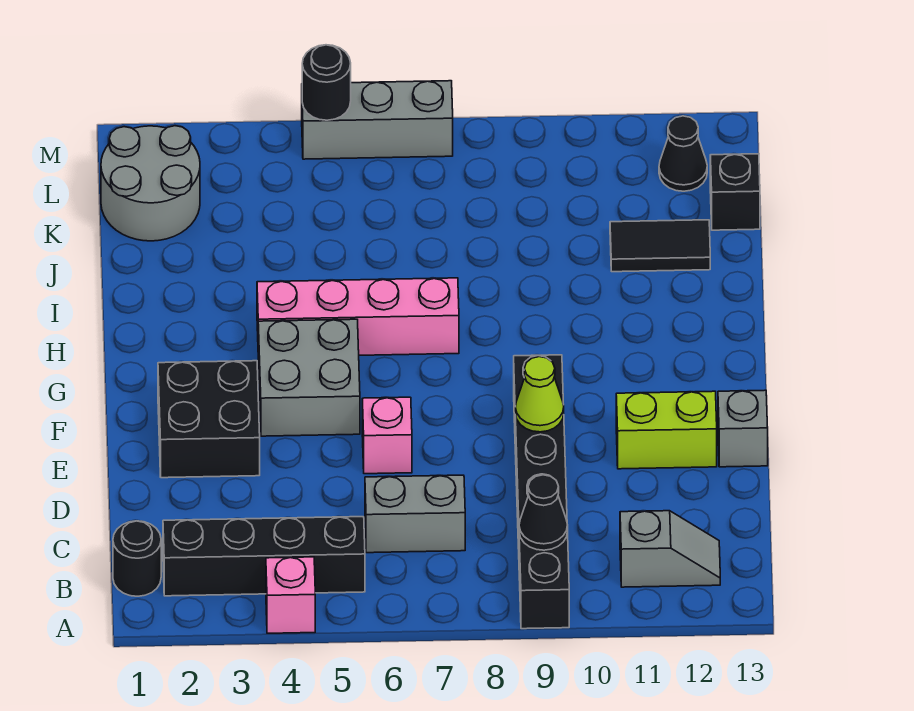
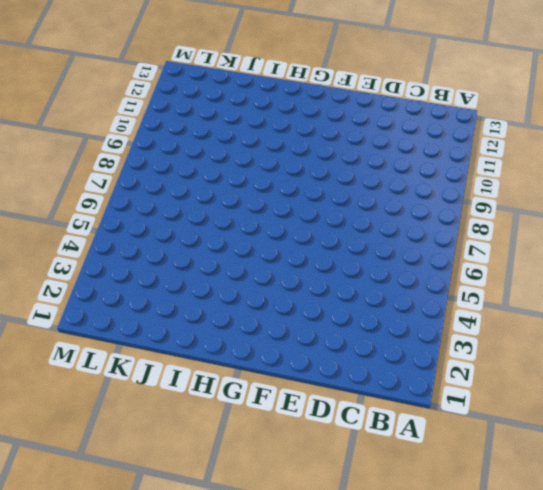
none -> pink 1x1 brick [266,557,315,633]
none -> black 1x6 brick [514,355,569,629]
none -> black 1x1 round brick [113,521,161,596]

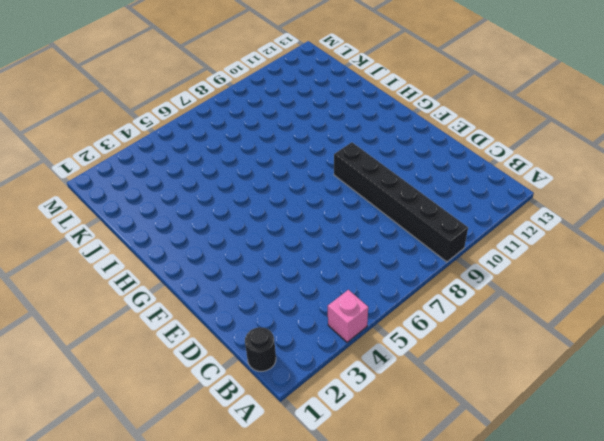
none -> black 1x4 brick [163,517,365,596]
none -> grey 1x2 slope [620,511,720,587]
none -> grey 1x2 brick [365,475,465,553]

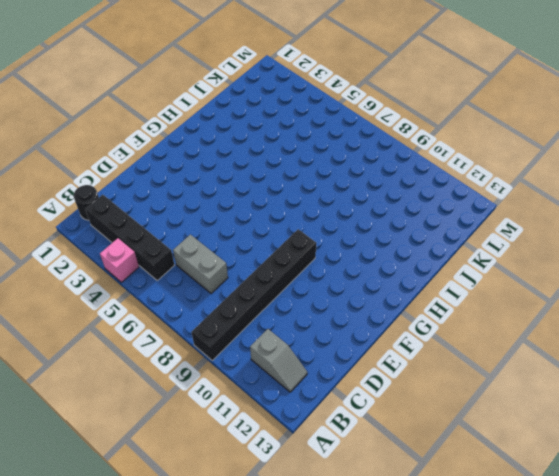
none -> black 2x2 brick [158,361,260,478]
none -> pink 1x1 brick [362,397,412,474]
none -> lime 1x2 brick [616,391,717,469]

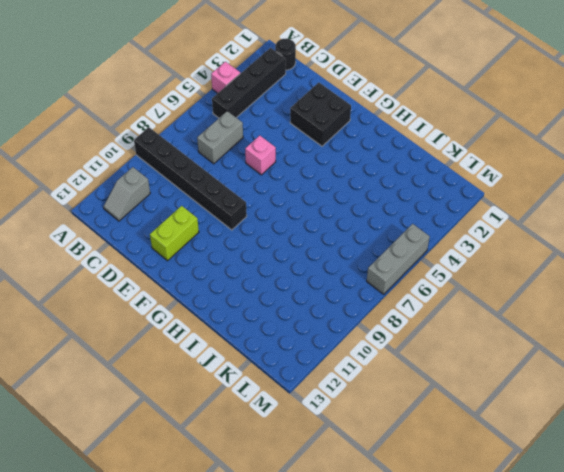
none -> grey 1x1 brick [718,390,768,467]
none -> grey 2x2 brick [258,319,360,436]
none -> pink 1x4 brick [257,278,459,355]

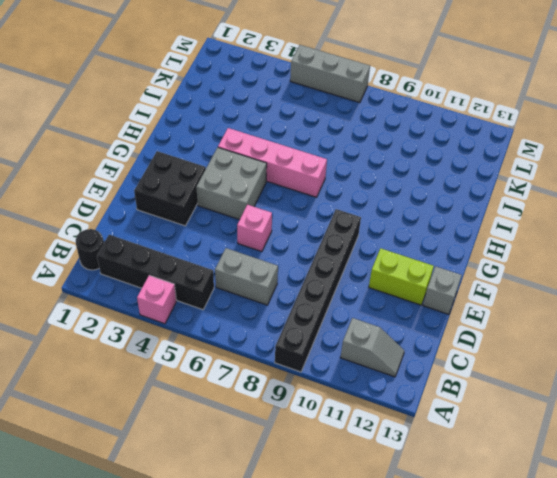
none -> black 1x2 tile [610,220,710,272]
none -> grey 2x2 round brick [101,126,200,241]
none -> black 1x1 brick [710,154,760,230]

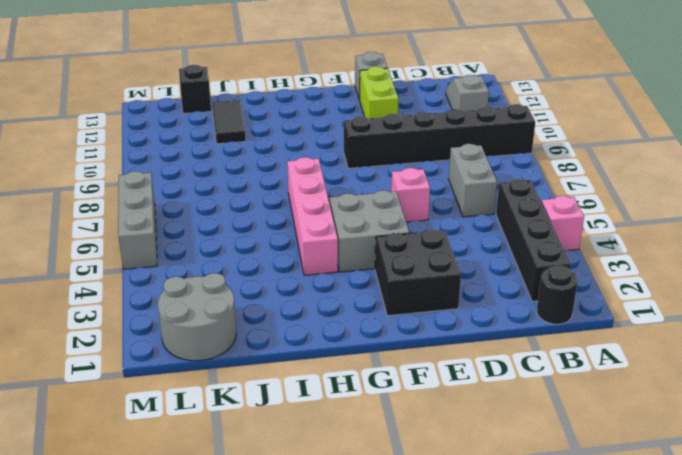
none -> black 1x1 cone [659,116,707,191]
none -> black 1x1 cone [519,475,568,550]
none -> lime 1x1 cone [515,357,564,432]

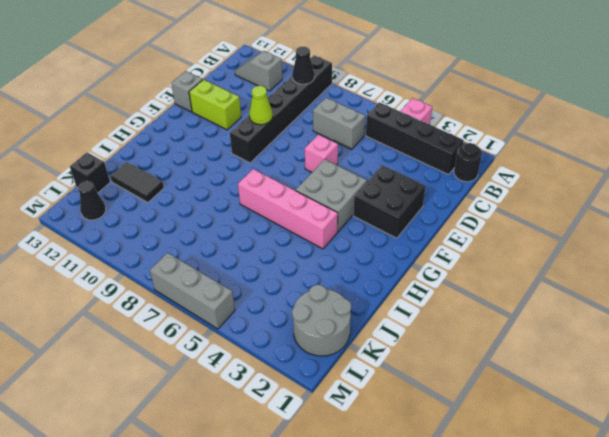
none -> black 1x1 round brick [302,45,351,120]

